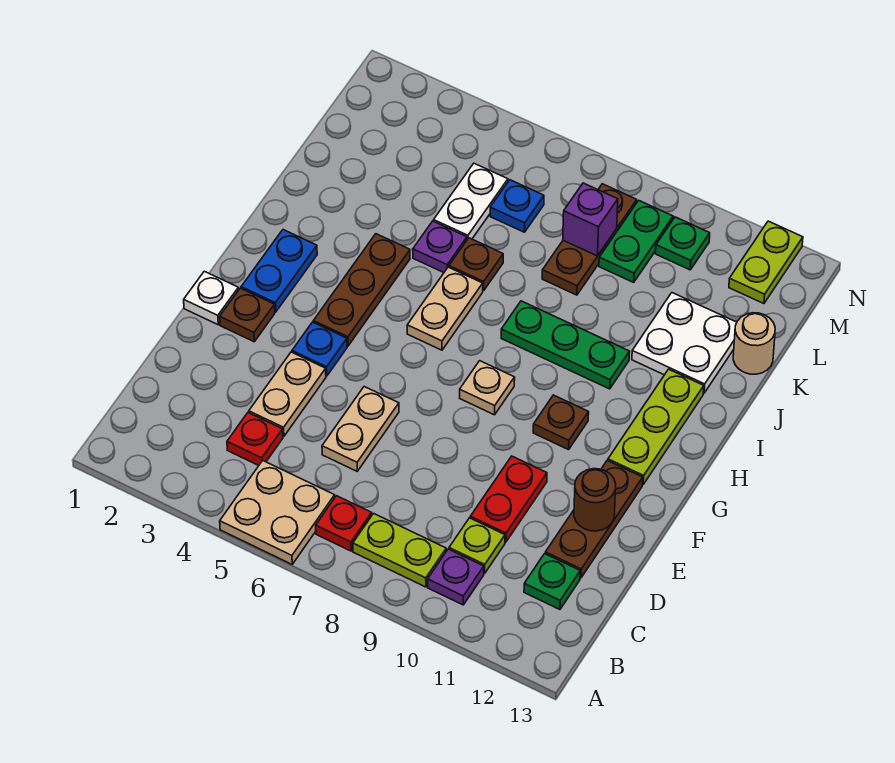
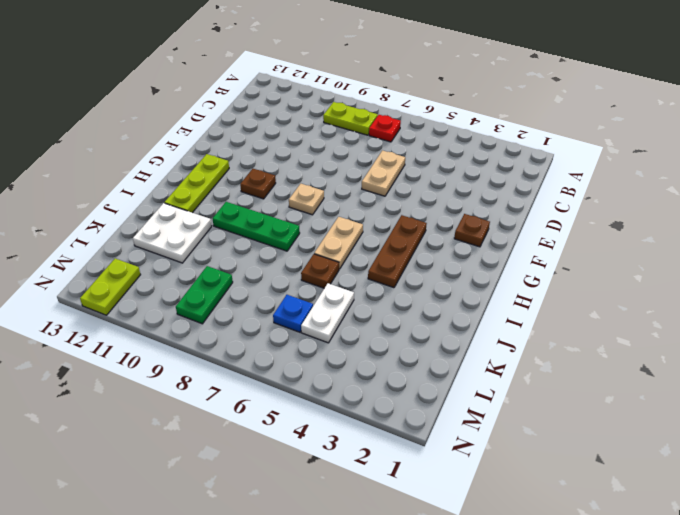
none -> tan 2x2 plate [220,461,335,564]
none -> purple 1x1 plate [428,549,484,605]
none -> red 1x1 plate [227,413,283,465]
none -> lime 1x1 plate [449,518,505,573]

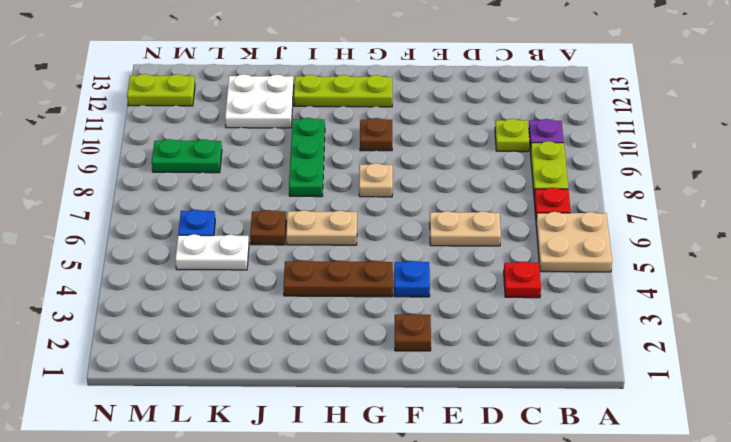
none -> green 1x1 plate [524,554,580,609]
none -> tan 1x2 plate [249,352,326,437]
none -> red 1x2 plate [470,456,547,542]
none -> brown 1x3 plate [545,461,643,578]

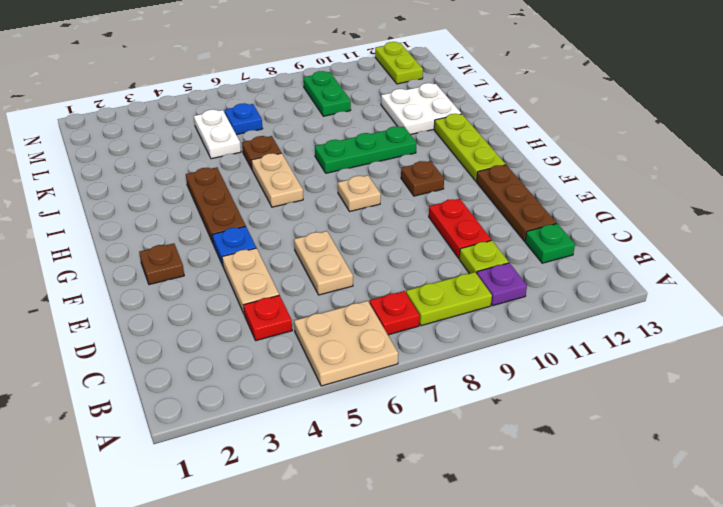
none -> white 1x1 plate [184,271,238,325]
none -> blue 1x2 plate [241,230,317,312]
none -> purple 1x1 plate [413,221,467,273]
none -> brown 1x3 plate [542,184,637,295]

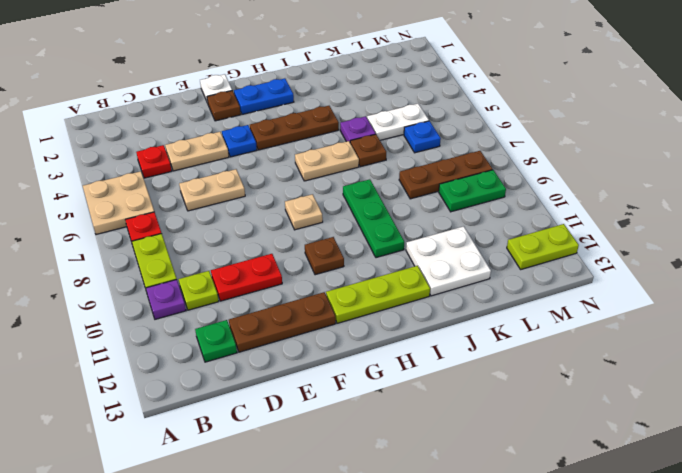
none -> tan 1x1 round brick [733,313,775,374]
none -> green 1x1 plate [656,217,710,270]
none -> brown 1x1 round brick [574,469,616,531]
none -> purple 1x1 brick [563,183,618,256]

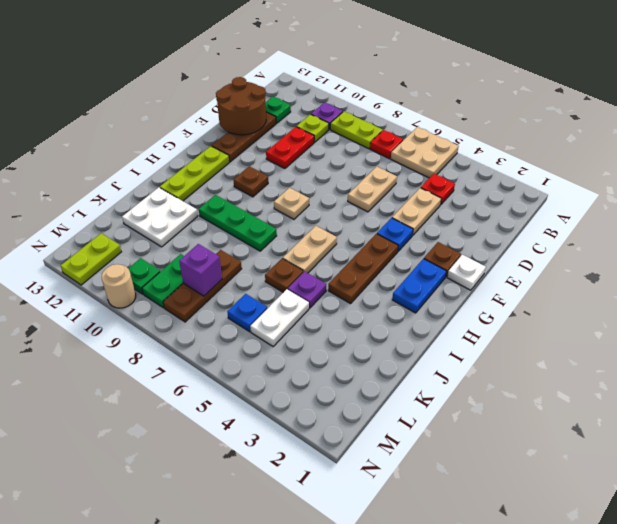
brown 2x2 round brick [216,77,266,135] -> brown 1x1 round brick [574,469,616,531]
tan 1x1 round brick [102,264,136,308] -> tan 1x1 round brick moved to [733,313,775,374]

